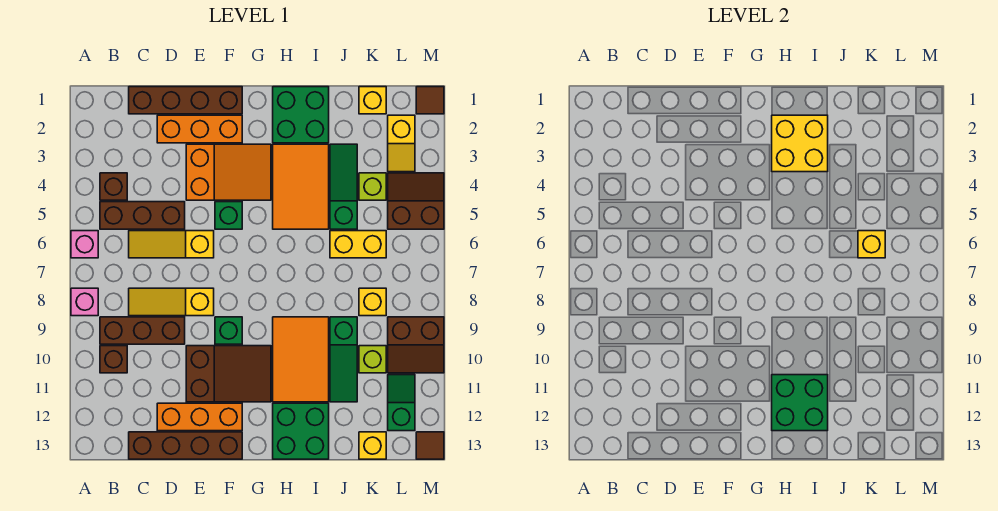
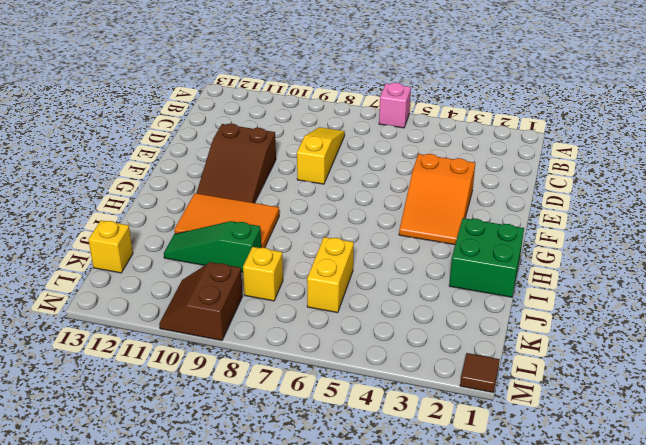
none -> pink 1x1 brick [71,288,98,316]
none -> brown 1x1 brick [100,173,127,200]
none -> brown 1x3 brick [100,202,185,229]
none -> brown 1x3 brick [100,317,185,344]

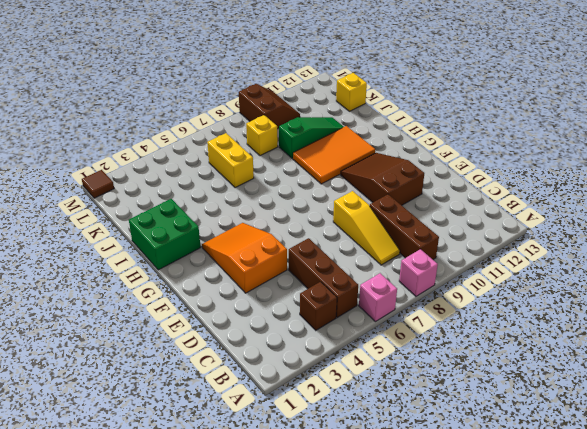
none -> brown 1x1 brick [100,346,127,373]
none -> brown 1x4 brick [129,87,242,114]
none -> yellow 1x3 slope [129,231,214,258]
none -> brown 1x4 brick [129,432,242,459]

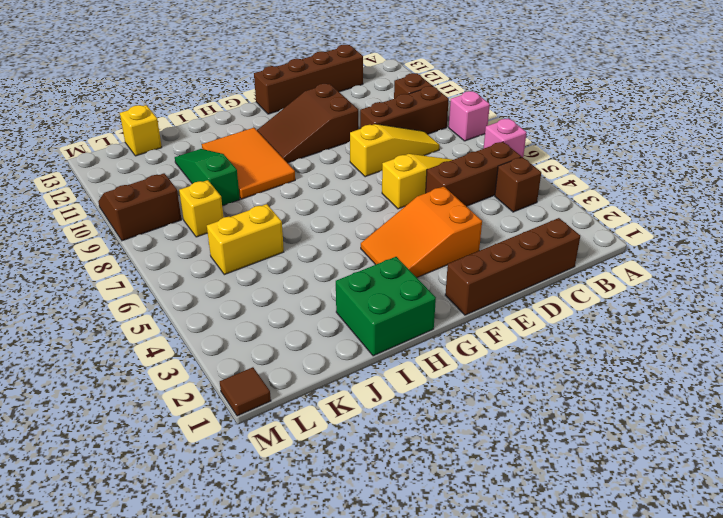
none -> orange 1x3 brick [157,115,242,143]
none -> orange 1x3 brick [157,403,242,431]
none -> green 1x1 brick [215,202,242,229]
none -> green 1x1 brick [215,317,242,344]

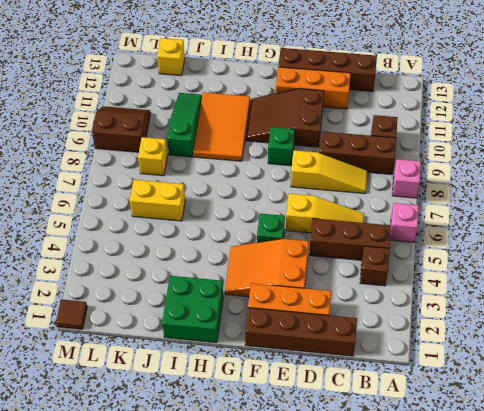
none -> orange 2x3 tile [273,144,329,229]
none -> green 2x2 brick [273,403,329,459]
none -> green 1x3 slope [330,144,357,229]
none -> yellow 1x1 brick [359,87,386,114]

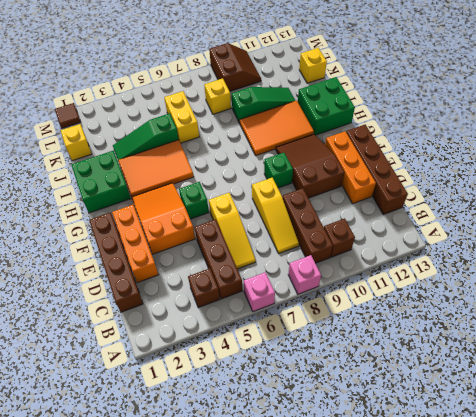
none -> lime 1x1 brick [359,173,386,200]
none -> lime 1x1 brick [359,346,386,373]
none -> yellow 1x2 slope [388,115,415,172]
none -> brown 2x2 slope [388,173,444,229]

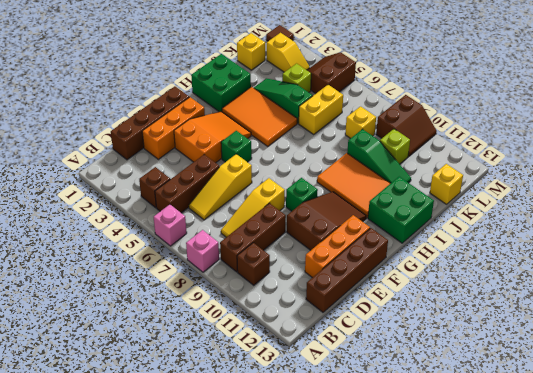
none -> green 1x2 slope [388,375,415,431]
none -> brown 1x1 tile [416,432,444,459]
none -> yellow 2x2 brick [772,115,828,172]
none -> green 2x2 brick [772,375,828,431]

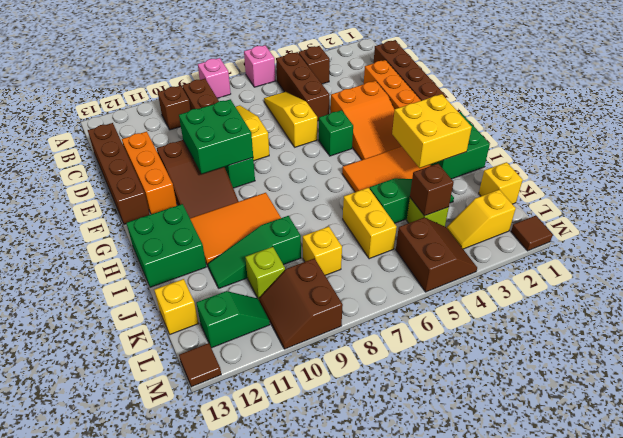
green 2x2 brick [179,99,253,174] -> green 2x2 brick moved to [772,375,828,431]
brown 1x1 brick [410,164,454,216] -> none
none -> yellow 1x1 brick [858,231,885,258]

